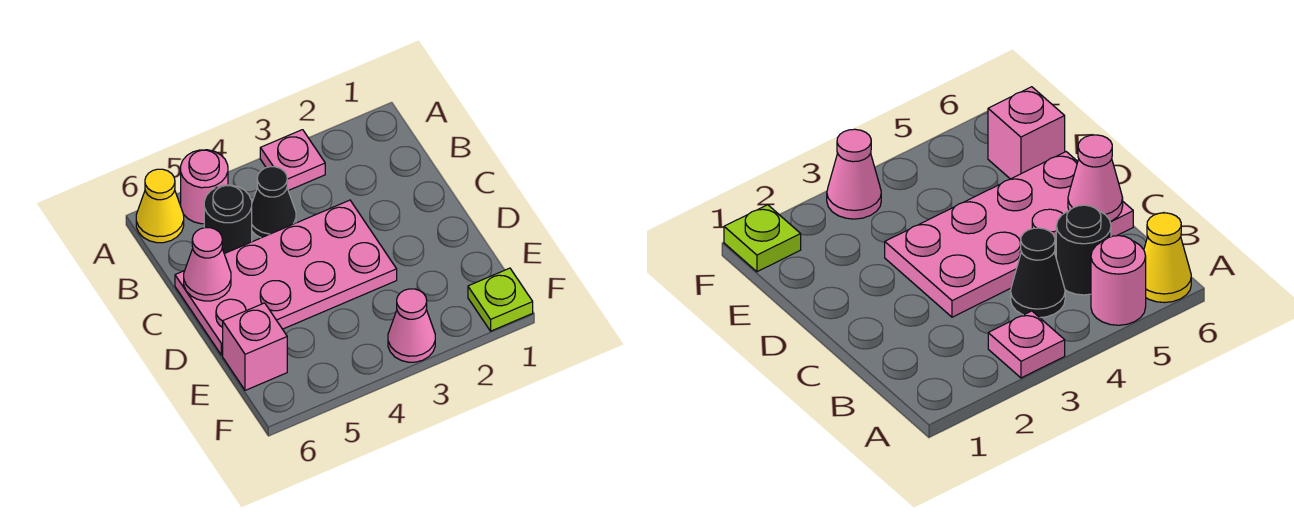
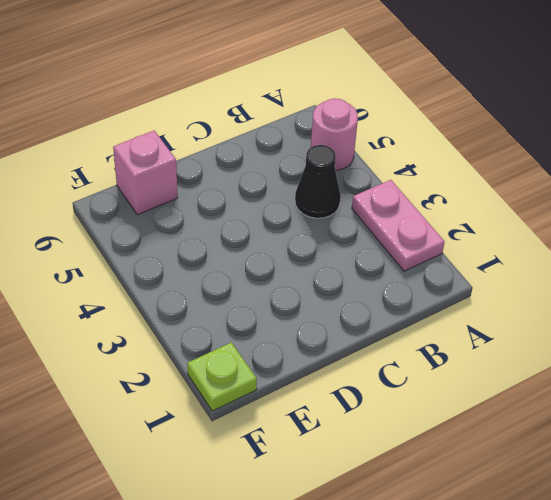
pink 1x2 plate [352,180,445,271] -> pink 1x1 plate [260,130,325,191]
none -> yellow 1x1 cone [136,169,184,243]
none -> black 1x1 round brick [204,185,252,254]

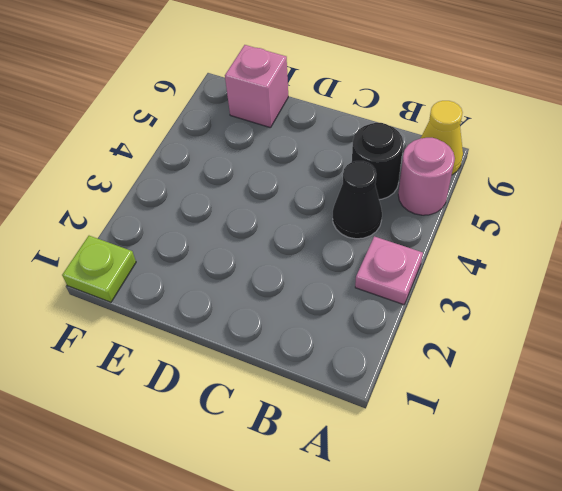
none -> pink 2x4 plate [175,200,397,355]
none -> pink 1x1 cone [388,289,435,362]

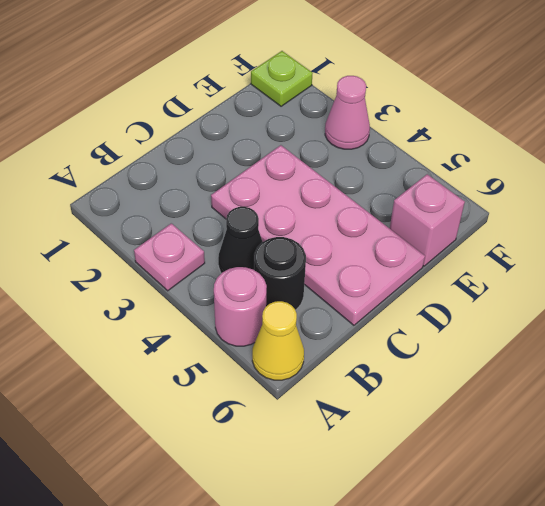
none -> pink 1x1 cone [184,228,231,301]

